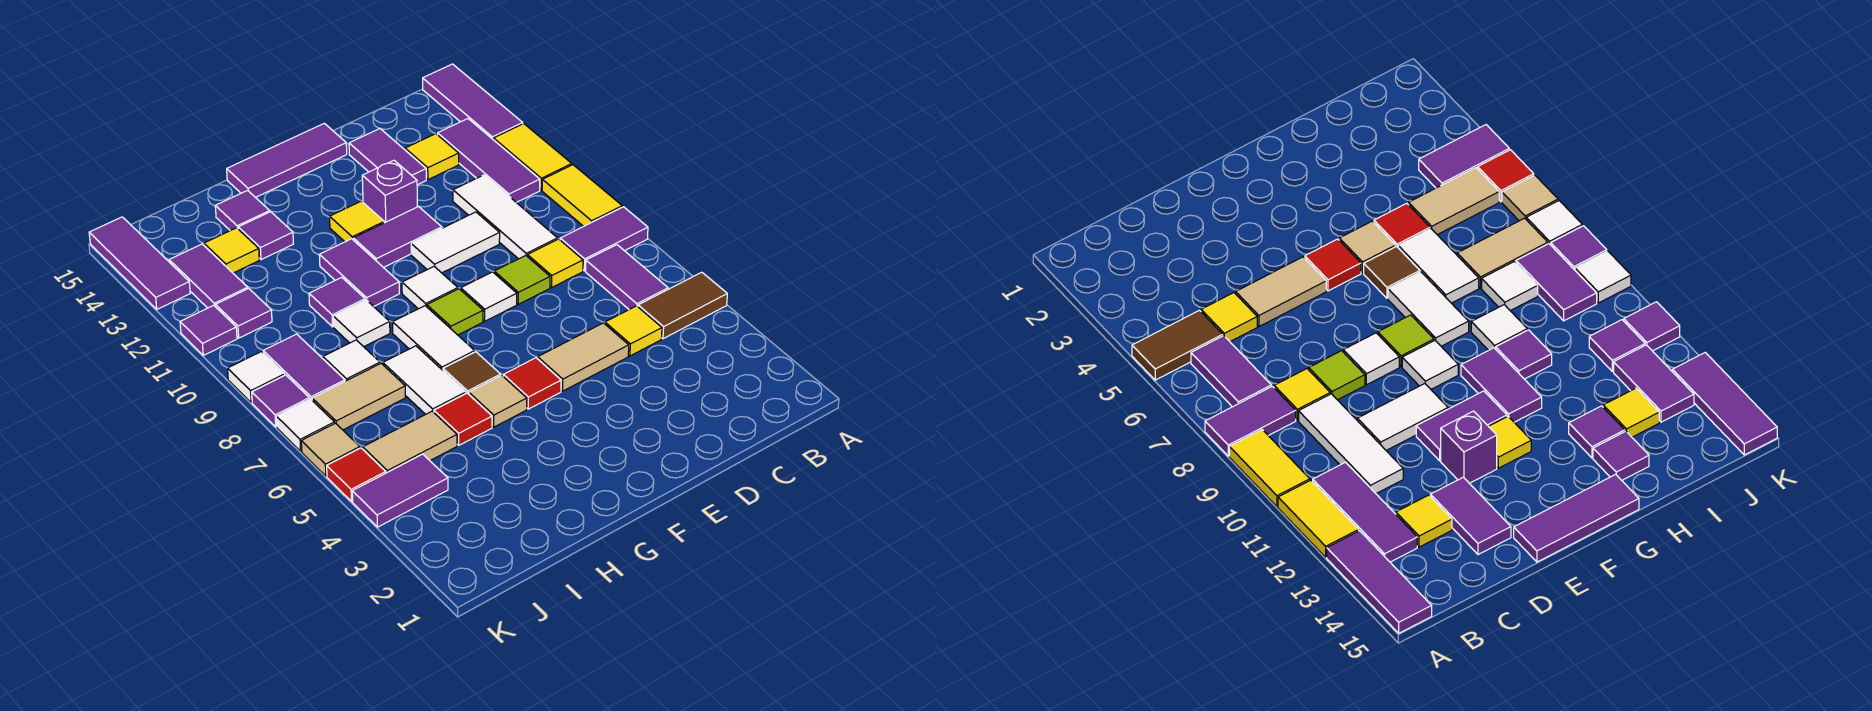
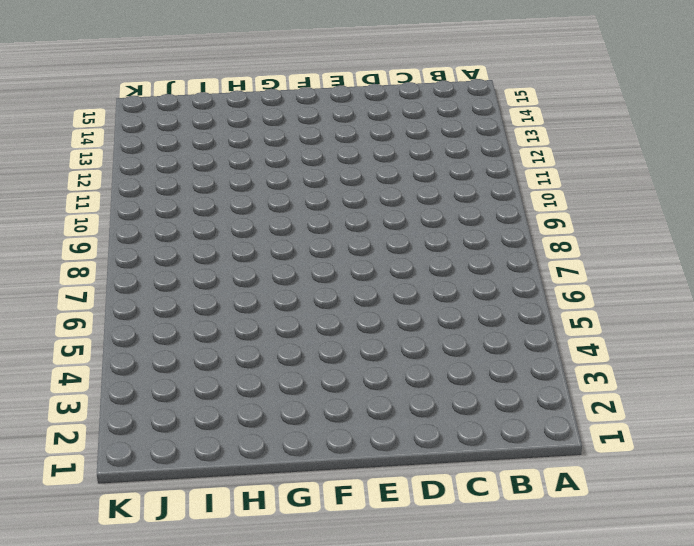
none -> brown 1x2 tile [638,272,727,339]
none -> purple 1x2 tile [560,207,648,271]
none -> yellow 1x2 tile [542,165,622,226]
none -> yellow 1x2 tile [494,124,572,190]

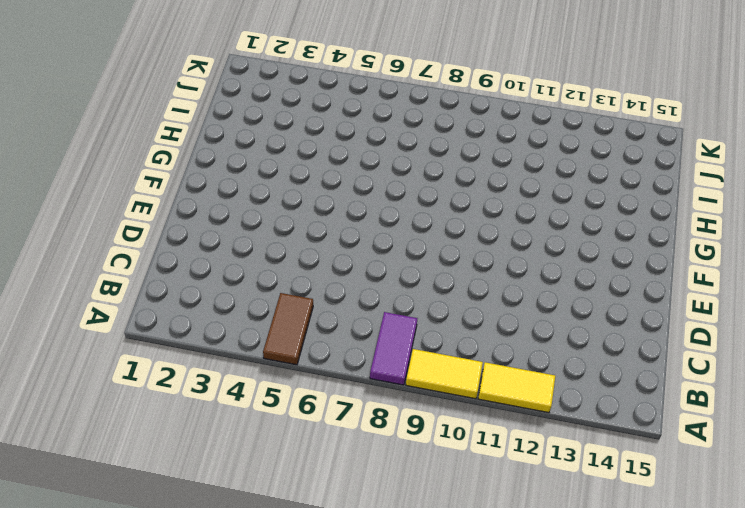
none -> purple 1x3 tile [423,64,523,140]
none -> purple 1x2 tile [586,245,668,309]
none -> purple 1x3 tile [438,119,540,202]
none -> yellow 1x1 tile [605,306,662,356]

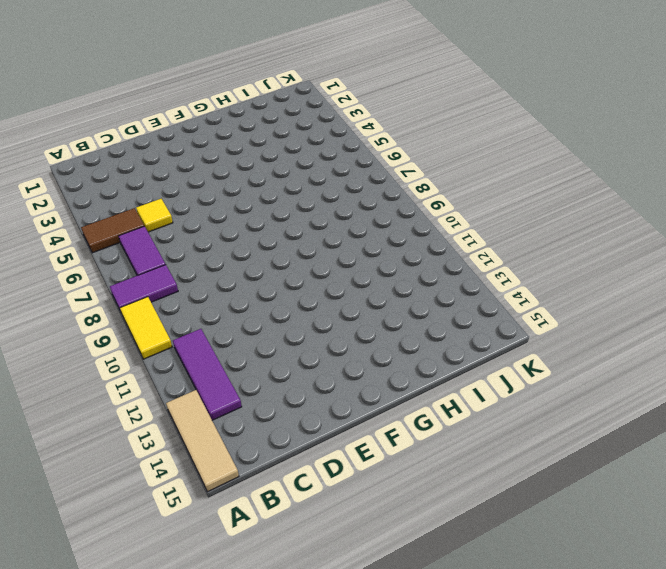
tan 1x3 tile [166,390,239,492] -> purple 1x3 tile [423,64,523,140]
none -> yellow 1x2 tile [494,124,572,190]
none -> yellow 1x1 tile [527,239,583,288]
none -> white 1x3 tile [453,175,558,259]
none -> yellow 1x1 tile [405,134,459,180]

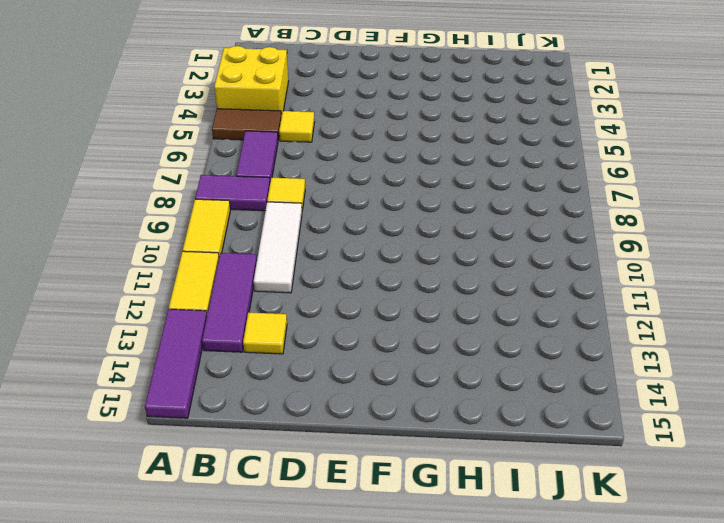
yellow 2x2 brick [214,46,288,117] -> none
none -> tan 1x2 tile [538,323,629,391]
none -> lime 1x1 tile [494,256,550,304]
none -> white 1x2 tile [411,212,500,273]
none -> purple 1x2 tile [349,129,426,185]

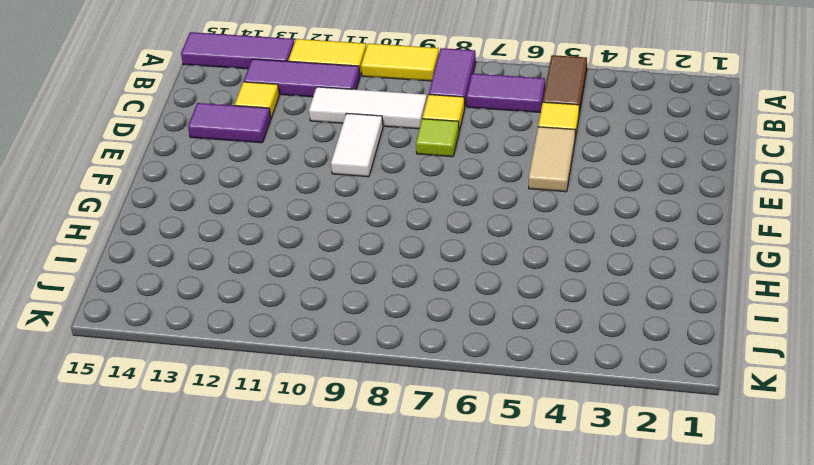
none -> white 1x1 tile [461,272,517,321]
none -> purple 1x2 tile [353,206,442,268]
none -> purple 1x1 brick [362,160,417,223]
none -> purple 1x3 tile [227,123,347,197]

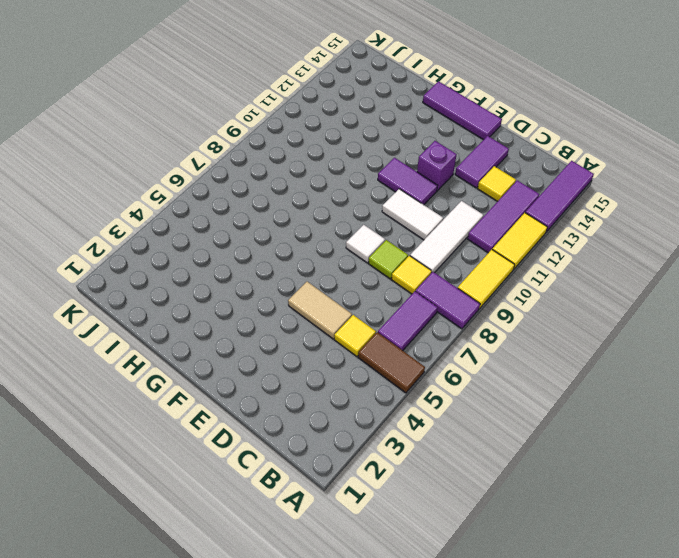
none -> red 1x1 tile [503,358,561,409]
none -> lime 1x1 tile [427,289,483,335]
none -> white 1x1 tile [402,267,458,309]
none -> yellow 1x1 tile [330,201,384,242]

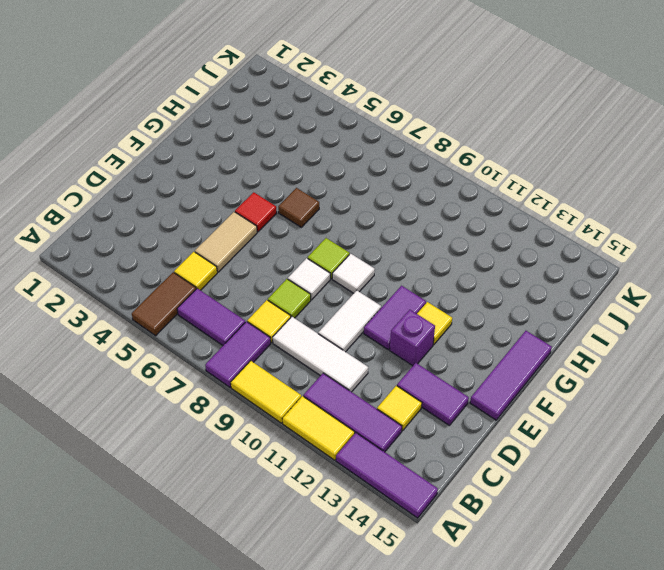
none -> tan 1x1 tile [469,375,527,427]
none -> white 1x2 tile [393,306,475,370]
none -> purple 1x2 tile [319,239,399,307]
none -> red 1x1 tile [434,393,492,445]

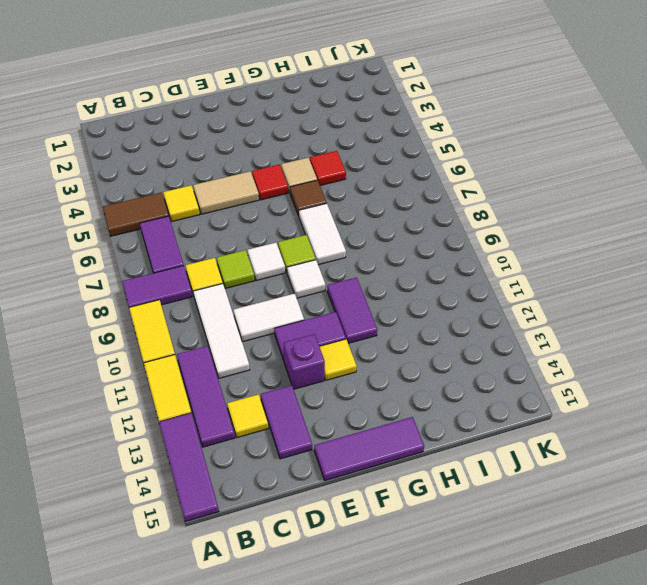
none -> white 1x2 tile [383,346,466,414]
none -> white 1x1 tile [333,300,390,347]
none -> purple 1x1 tile [309,277,365,327]
none -> purple 1x1 tile [238,212,293,260]

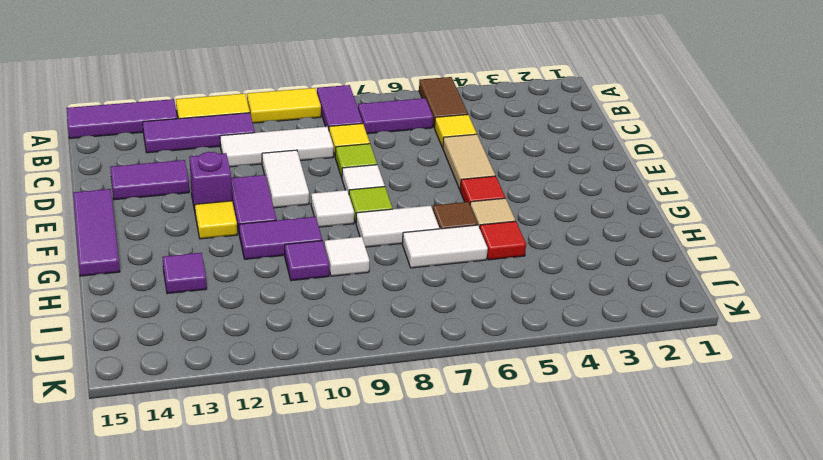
none -> yellow 1x1 tile [405,134,459,180]
none -> purple 1x1 tile [215,190,270,231]
none -> tan 1x2 tile [363,411,457,473]
none -> tan 1x2 tile [312,364,405,430]

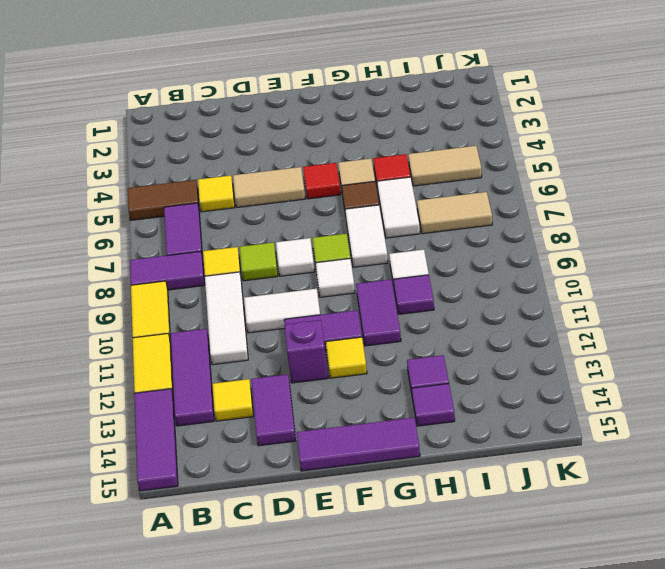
none -> white 1x1 tile [323,340,380,381]
none -> yellow 1x1 tile [204,228,259,273]
none -> purple 1x2 tile [352,454,448,527]
none -> purple 1x2 tile [263,334,345,400]

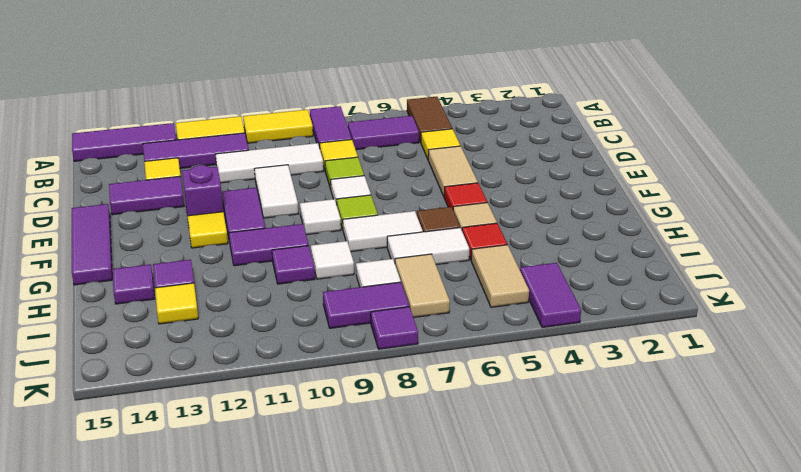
none -> purple 1x1 tile [216,288,272,338]
none -> purple 1x2 tile [169,244,248,308]
none -> red 1x1 tile [327,448,386,502]
none -> tan 1x1 tile [301,423,360,476]

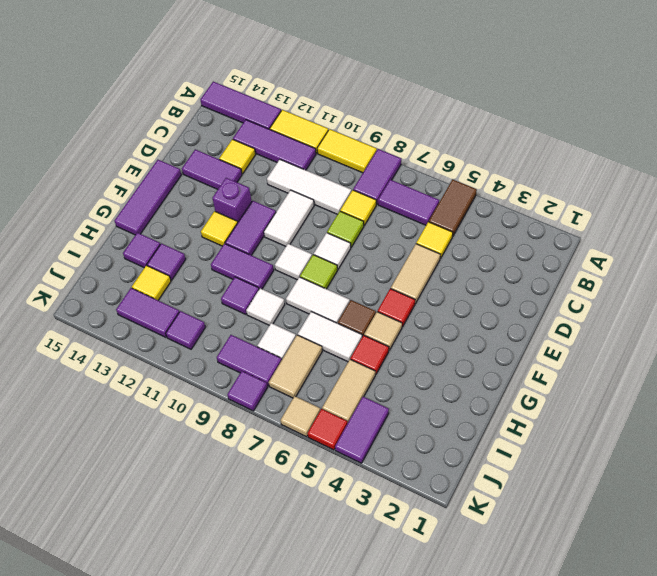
none -> white 1x1 tile [276,399,334,451]
none -> white 1x1 tile [228,352,285,403]
none -> purple 1x1 tile [180,305,237,355]
none -> purple 1x3 tile [89,217,190,309]

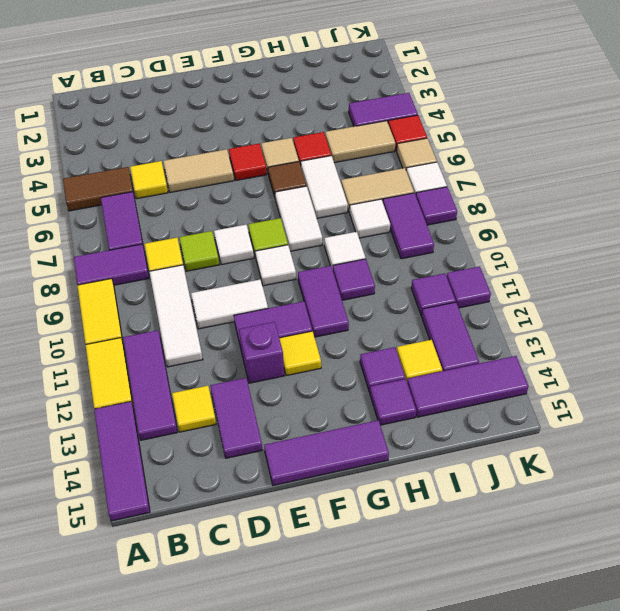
purple 1x3 tile [407,356,529,417] -> purple 1x3 tile turned to [89,217,190,309]
none -> white 1x1 tile [228,352,285,403]

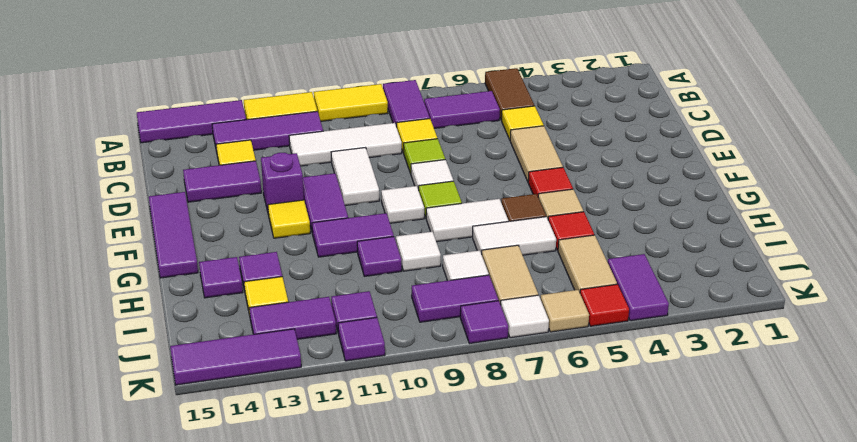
none -> white 1x1 tile [228,352,285,403]

